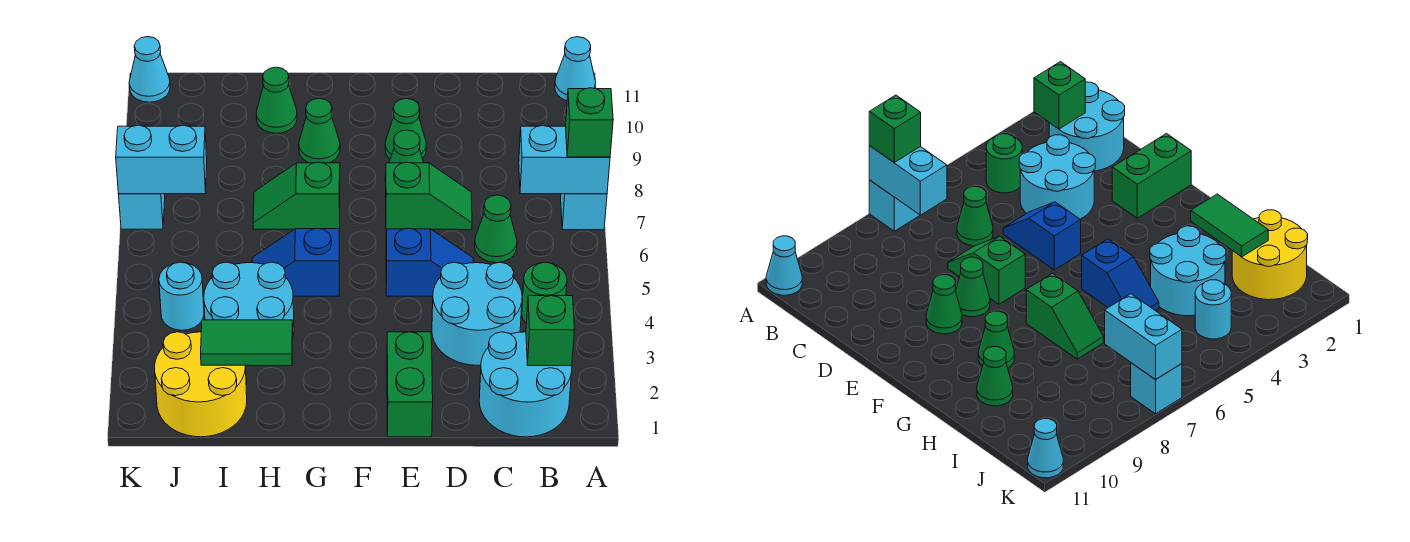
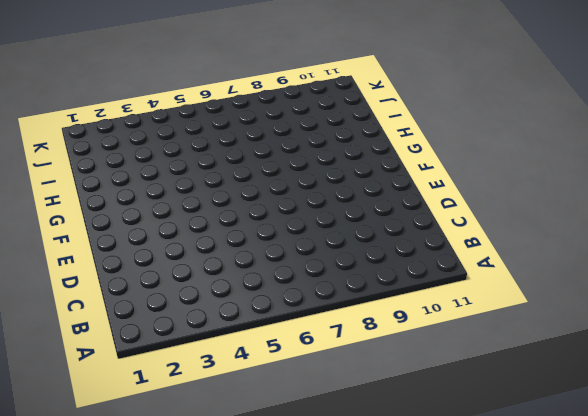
none -> cyan 1x1 brick [561,194,607,230]
none -> cyan 1x1 cone [555,37,596,101]
none -> cyan 2x2 round brick [479,332,572,437]

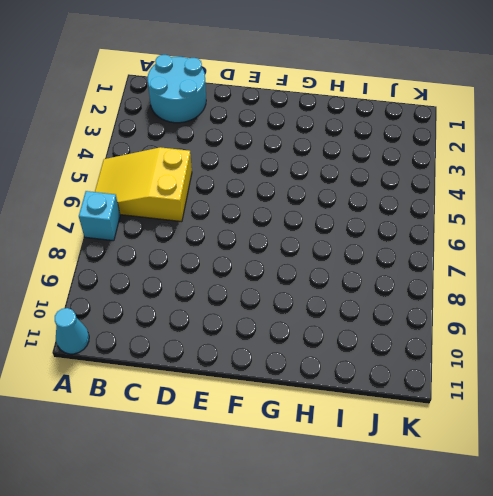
yellow 2x3 slope [95,147,192,222] -> green 1x1 cone [475,195,517,263]
none -> green 1x1 round brick [522,262,567,323]
none -> cyan 2x2 round brick [432,262,522,365]
none -> blue 1x2 slope [386,228,473,296]

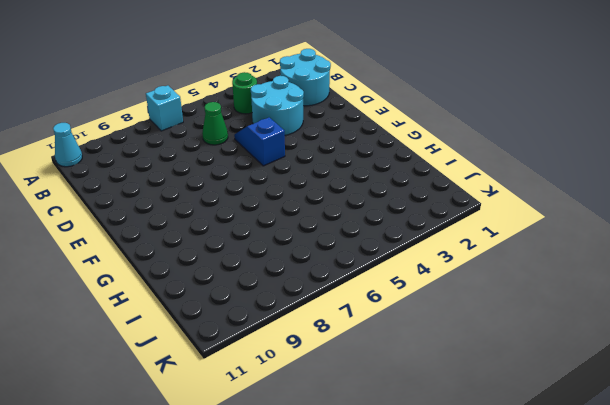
none -> green 1x2 slope [386,162,472,230]
none -> green 1x2 brick [387,332,433,437]
none -> green 1x1 cone [385,130,424,182]

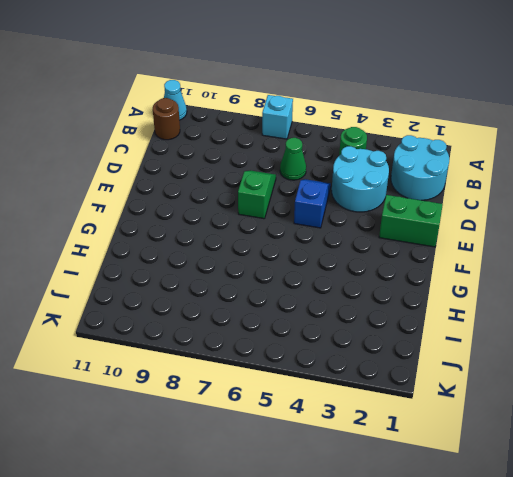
brown 1x1 round brick [153,98,180,140] -> none
none -> green 1x1 cone [385,130,424,182]
none -> green 1x1 cone [385,98,426,159]
none -> blue 1x2 slope [252,228,339,296]

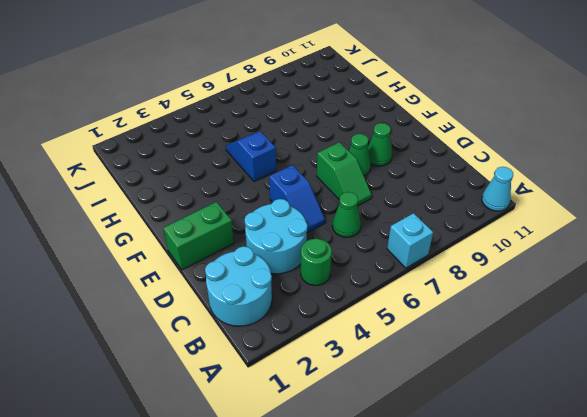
none -> green 1x2 slope [253,162,340,229]
none -> green 1x1 cone [299,98,340,163]
none -> cyan 2x2 round brick [204,262,294,335]

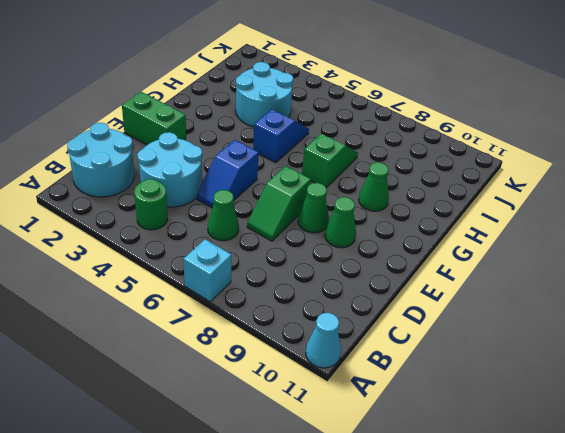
none -> green 1x1 cone [256,67,297,133]
none -> yellow 2x2 round brick [155,332,247,437]
none -> cyan 1x1 round brick [159,262,204,330]

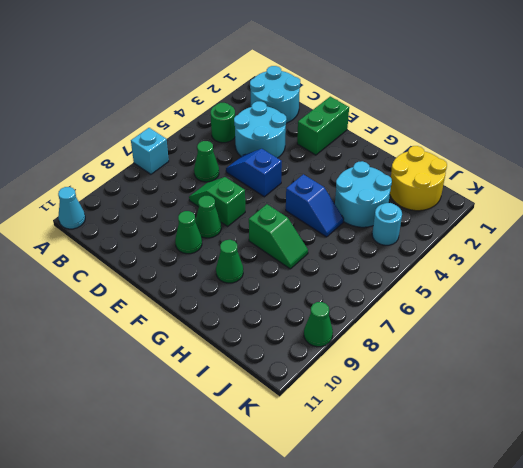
green 1x1 cone [304,302,333,347] -> green 1x1 cone moved to [256,67,297,133]
none -> cyan 1x1 brick [119,194,165,229]
none -> cyan 1x1 cone [129,37,170,102]
none -> cyan 1x2 brick [519,126,610,194]

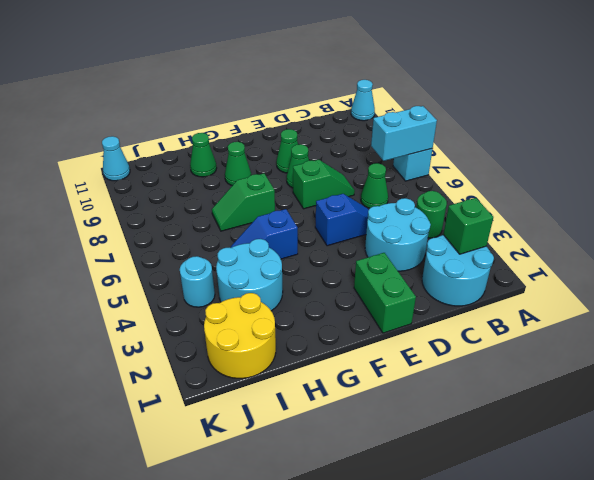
none -> cyan 1x1 brick [119,194,165,229]
none -> green 1x2 tile [201,320,293,366]
none -> cyan 1x2 brick [116,125,207,194]

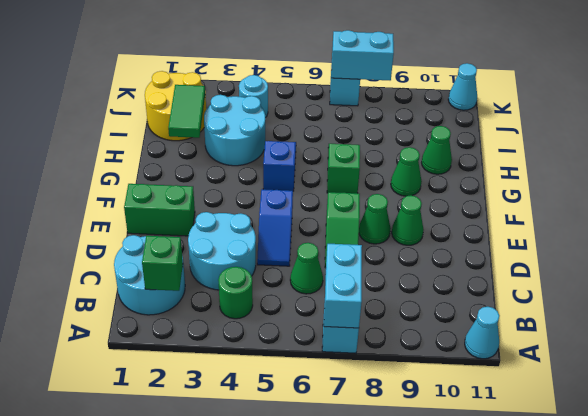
cyan 1x2 brick [331,30,394,80] -> cyan 1x2 brick turned to [116,125,207,194]
none -> green 1x1 brick [566,88,613,157]

